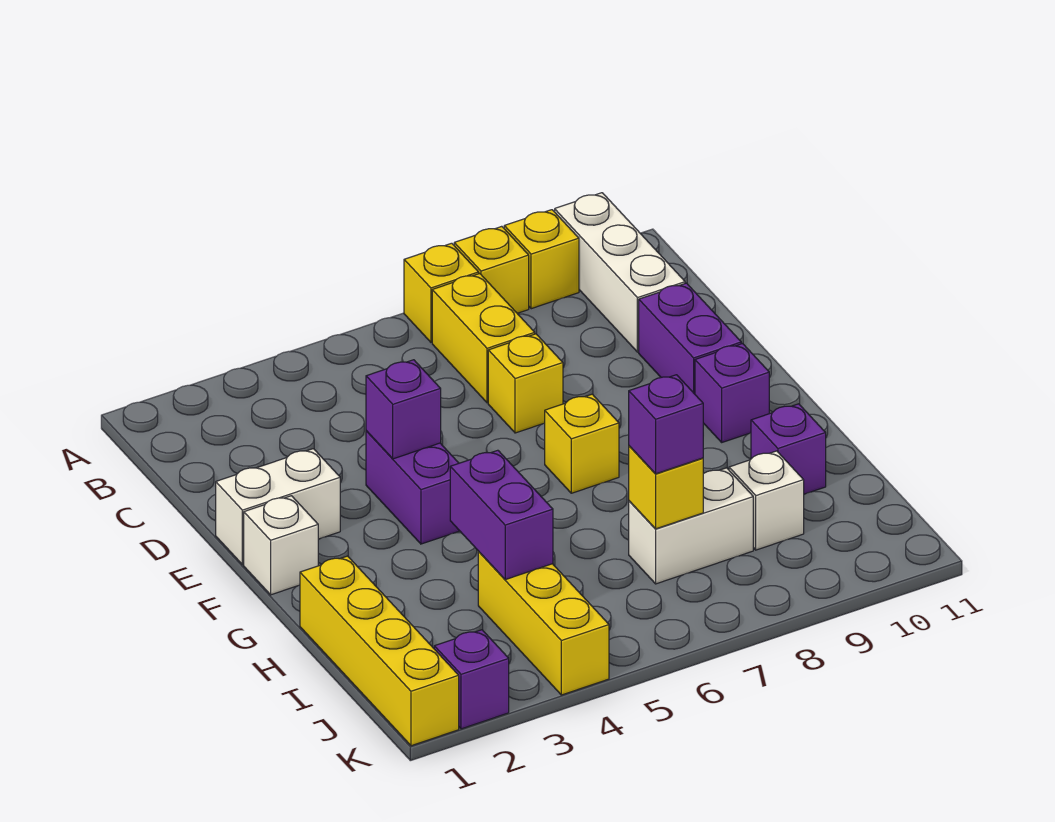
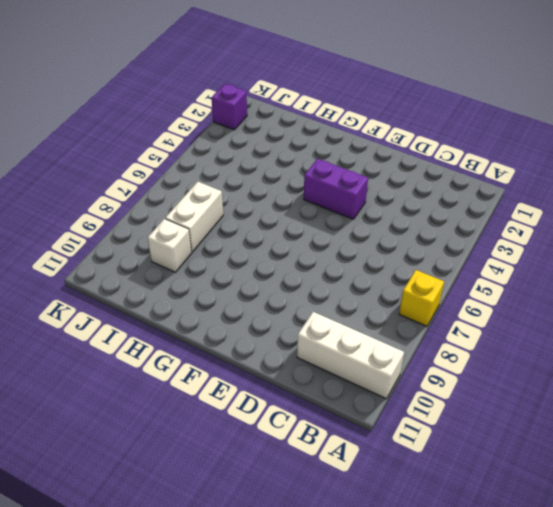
none -> yellow 1x1 brick [454,226,529,313]
none -> yellow 1x1 brick [504,210,579,309]
none -> yellow 1x2 brick [432,274,535,403]

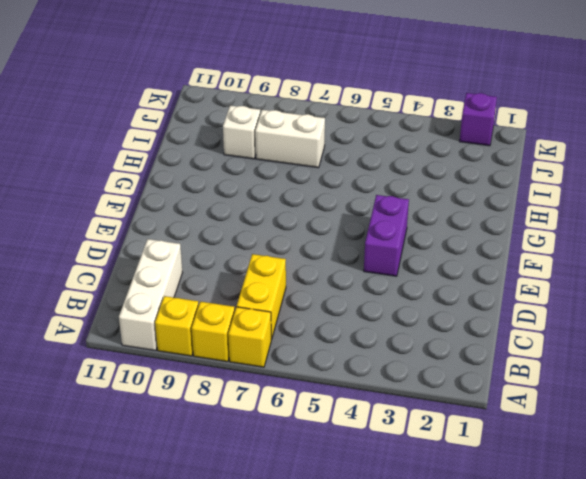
none -> yellow 1x1 brick [488,334,563,433]
none -> purple 1x2 brick [639,283,741,394]
none -> white 1x2 brick [216,449,340,565]

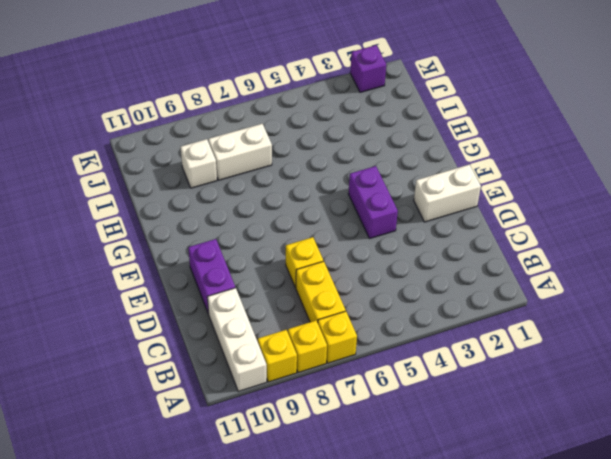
none -> white 1x1 brick [244,496,318,595]
none -> yellow 1x1 brick [545,394,619,493]
none -> purple 1x1 brick [695,344,769,442]

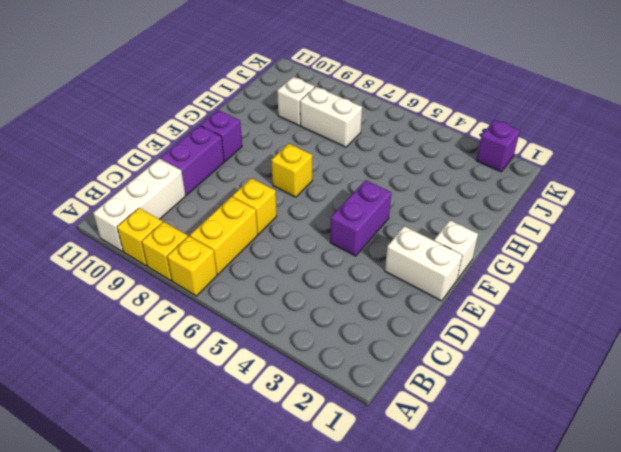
none -> yellow 1x4 brick [300,556,459,746]
none -> purple 1x1 brick [751,404,826,494]
none -> yellow 1x3 brick [478,552,609,695]

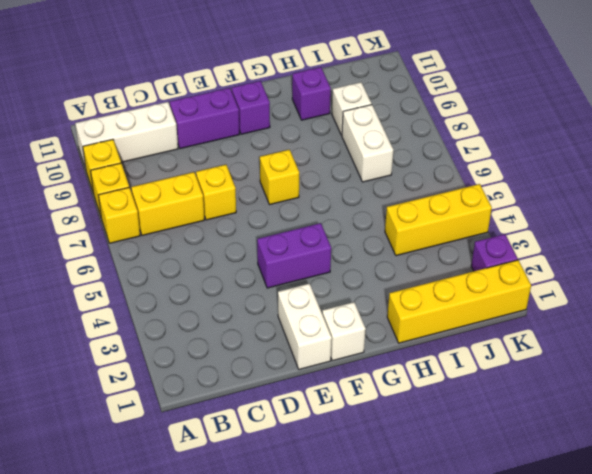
none -> purple 1x1 brick [366,360,441,459]
none -> purple 1x2 brick [450,450,553,580]
none -> yellow 1x1 brick [629,446,703,529]

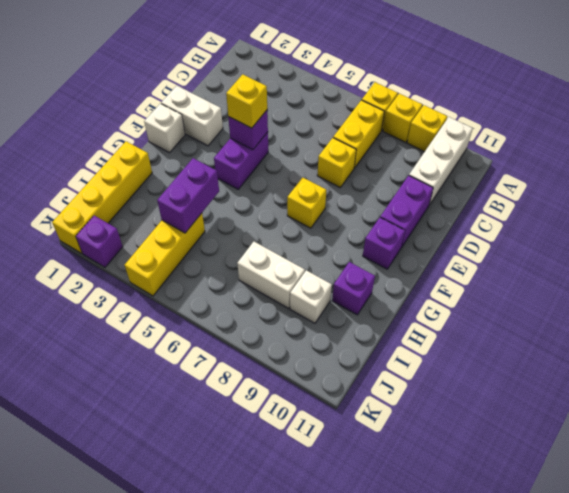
yellow 1x1 brick [226,74,267,128] -> yellow 1x1 brick moved to [629,446,703,529]
none -> purple 1x1 brick [629,375,703,474]

